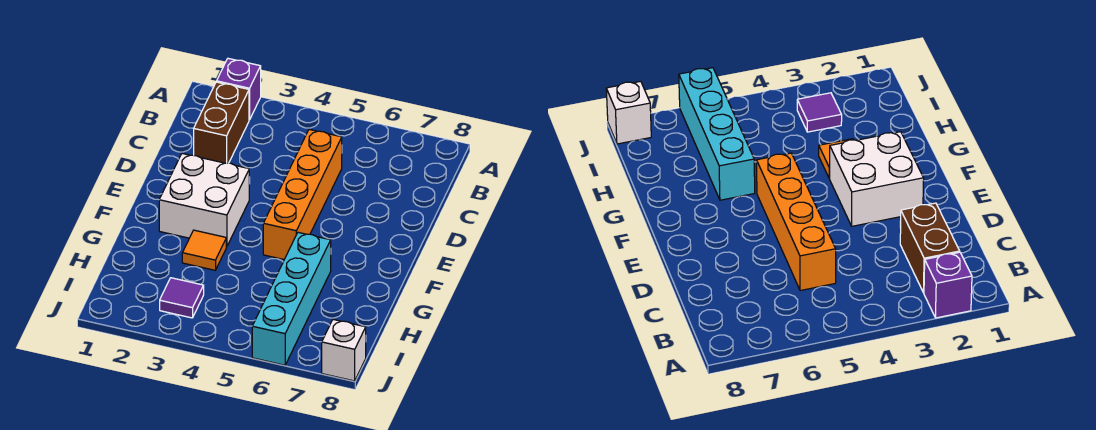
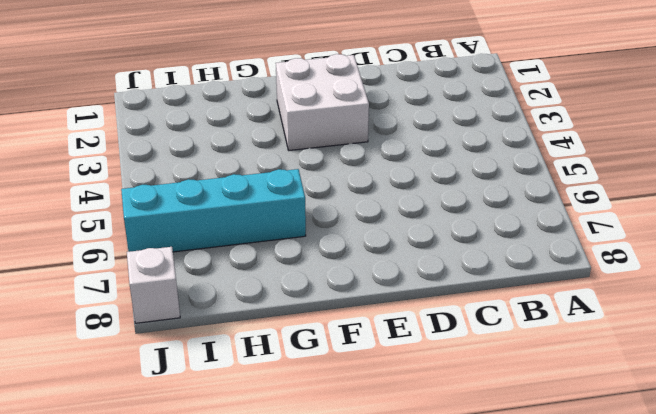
none -> purple 1x1 brick [217,58,261,120]
none -> brown 1x2 brick [194,82,249,163]

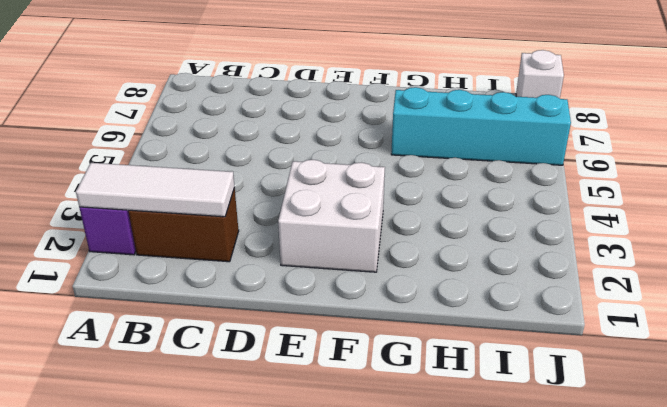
white 1x3 tile [76,163,235,217] -> none
none -> orange 1x4 brick [263,130,342,260]
none -> orange 1x1 tile [182,230,226,270]

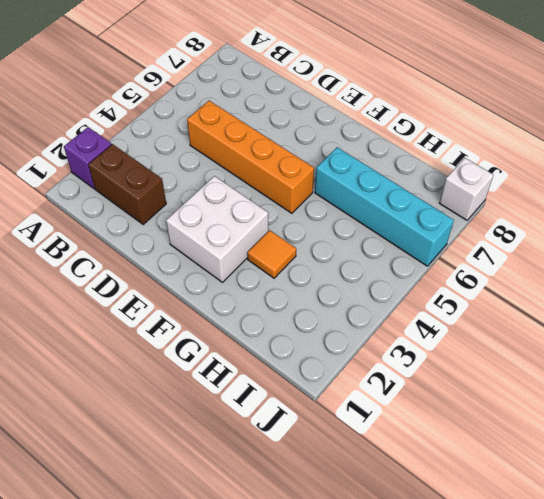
none -> purple 1x1 tile [160,278,204,318]

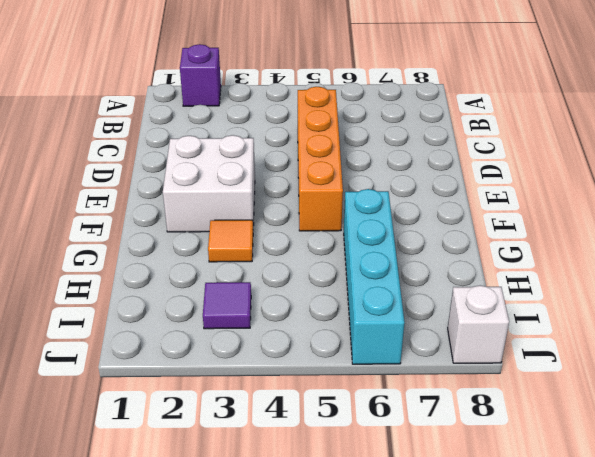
none -> brown 1x2 brick [194,82,249,163]

